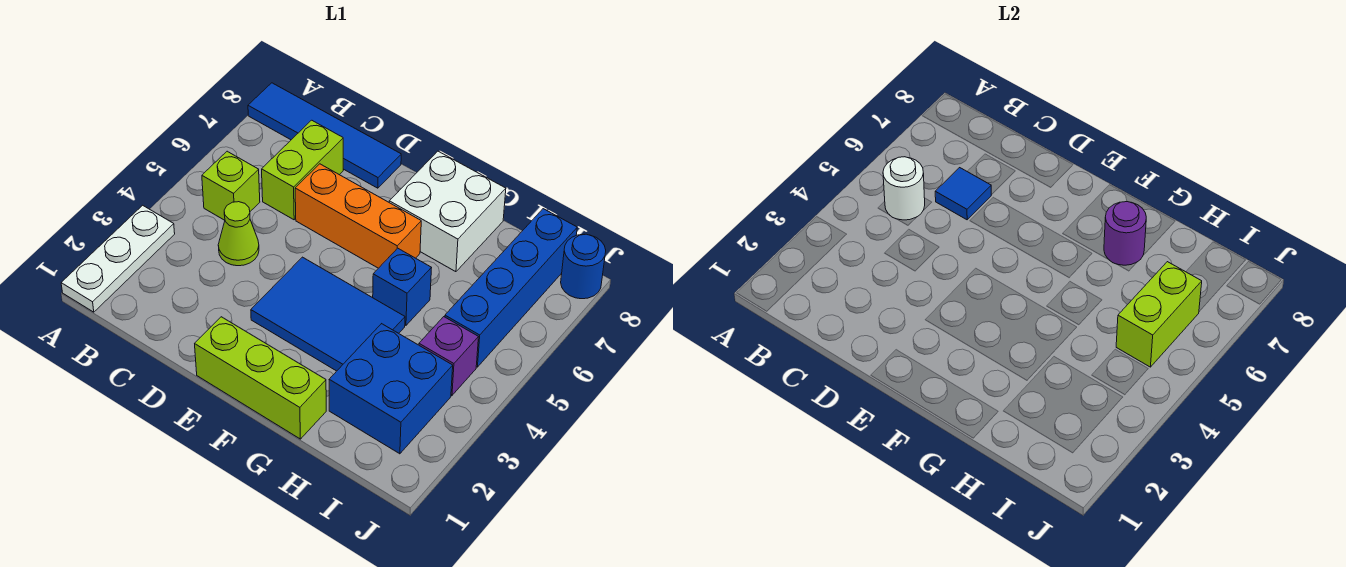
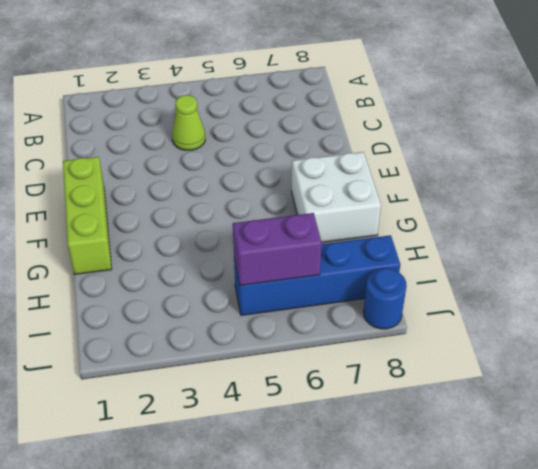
purple 1x2 brick [233,213,322,285] -> lime 1x2 brick [1116,262,1202,367]
none -> white 1x3 plate [61,205,175,312]
none -> blue 1x4 tile [248,83,401,188]
none -> lime 1x1 brick [202,151,260,220]

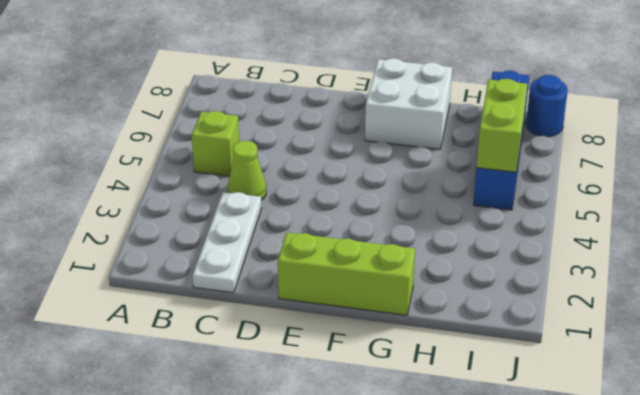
white 1x3 plate [193,192,262,293] -> white 1x3 plate moved to [61,205,175,312]
none -> blue 1x4 tile [248,83,401,188]
none -> lime 1x2 brick [262,120,343,220]
none -> orange 1x3 brick [295,164,421,268]

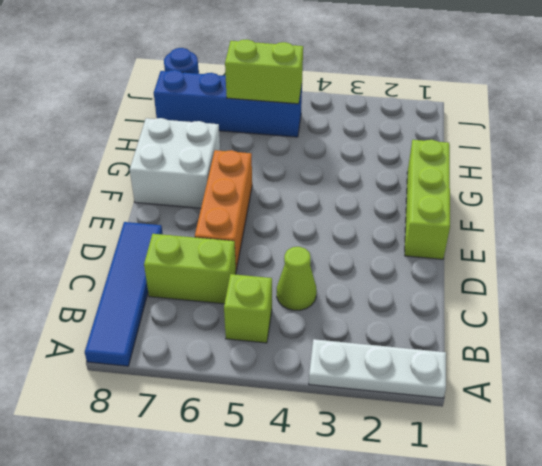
none -> blue 2x3 tile [251,257,405,371]
none -> blue 1x1 brick [373,248,431,325]
none -> blue 2x2 brick [329,324,453,454]

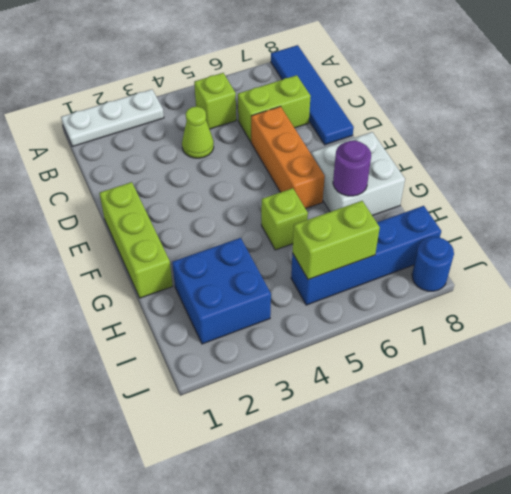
lime 1x1 brick [261,188,308,250] -> blue 1x1 brick [373,248,431,325]
none -> blue 2x3 tile [251,257,405,371]
none -> purple 1x1 brick [419,317,478,395]
none -> white 1x1 round brick [883,157,925,220]

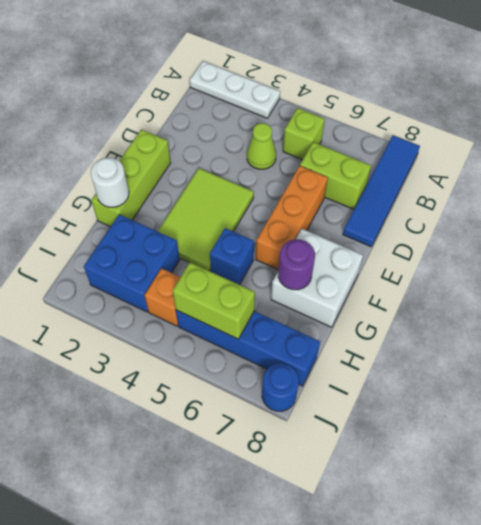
lime 2x3 tile [158,168,254,271] -> blue 2x3 tile [251,257,405,371]
white 1x1 round brick [91,158,129,207] -> white 1x1 round brick moved to [883,157,925,220]
orange 1x1 brick [144,268,180,326] -> purple 1x1 brick [419,317,478,395]
none -> blue 1x1 tile [935,168,991,220]

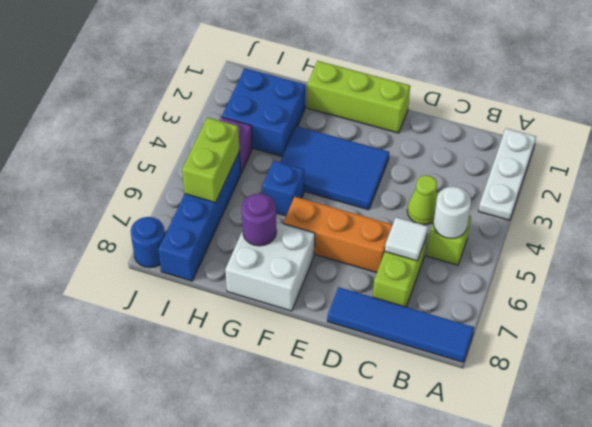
white 1x1 tile [385,217,428,261] -> blue 1x1 tile [935,168,991,220]

